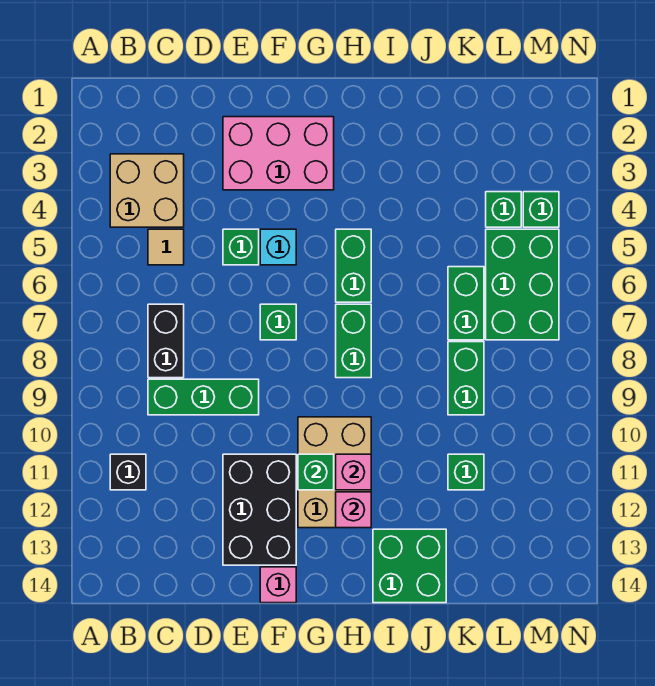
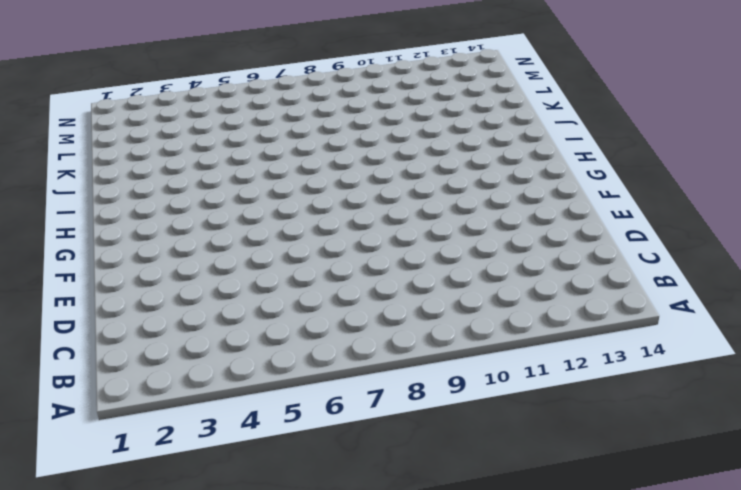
none -> tan 2x2 brick [110,154,184,227]
none -> black 1x1 brick [110,454,146,490]
none -> tan 1x1 tile [148,229,184,265]

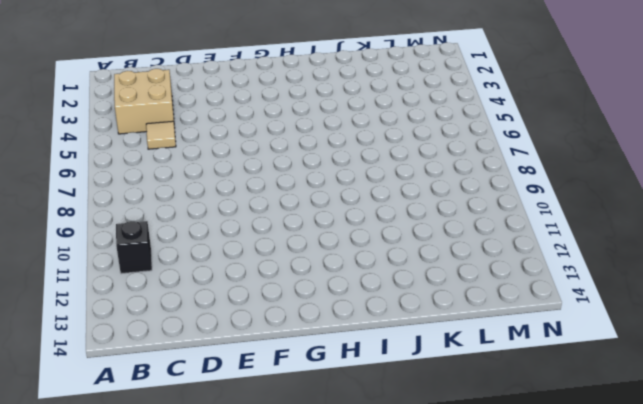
none -> black 1x2 brick [148,304,184,378]
none -> green 1x3 brick [148,379,259,415]
none -> pink 2x3 brick [223,117,334,190]

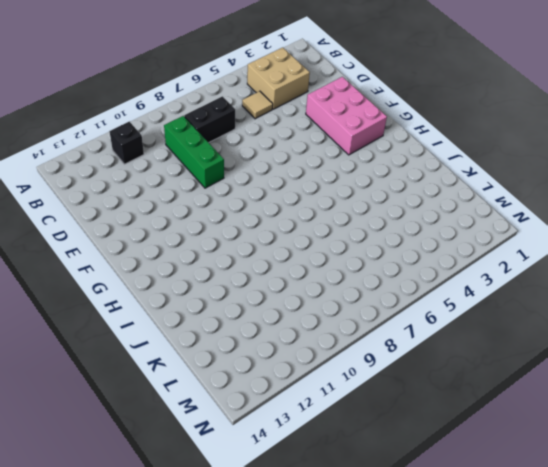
none -> green 1x1 brick [223,229,259,265]
none -> black 2x3 brick [223,454,296,565]
none -> cyan 1x1 brick [260,229,296,265]

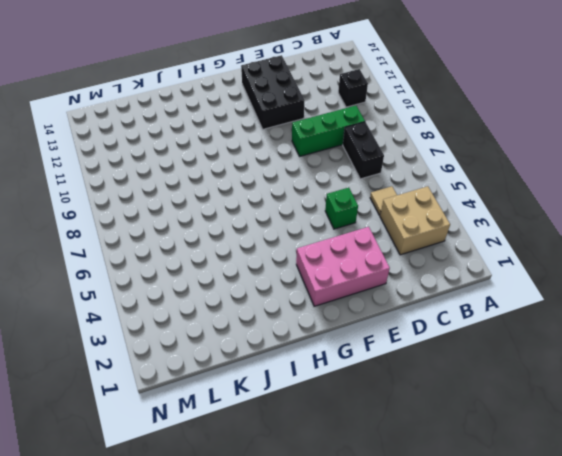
none -> cyan 1x1 brick [260,229,296,265]
none -> green 1x1 brick [260,304,296,340]
none -> pink 1x1 brick [260,567,296,603]

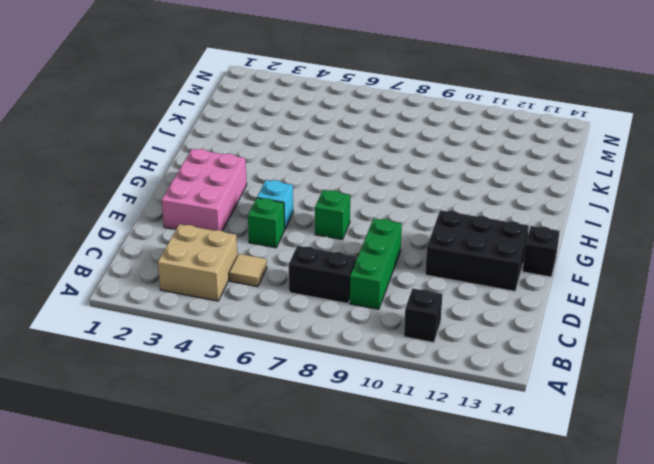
black 1x1 brick [522,226,560,277] -> pink 1x1 brick [260,567,296,603]
none -> tan 2x3 brick [298,417,371,528]
none -> green 1x2 brick [336,229,371,302]
none -> green 1x2 brick [336,304,371,378]

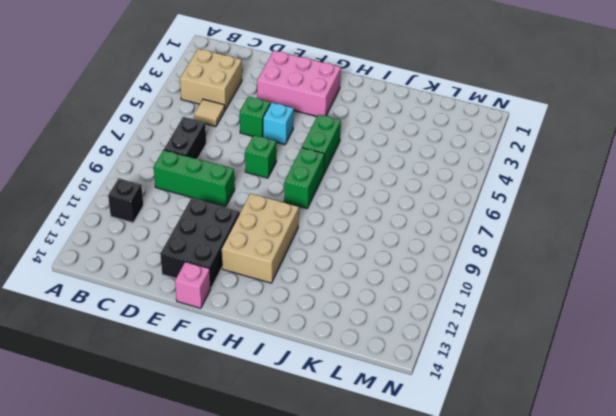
none -> green 2x2 brick [373,529,446,603]
none -> green 1x2 brick [448,267,484,340]
none -> green 1x2 brick [448,342,484,415]

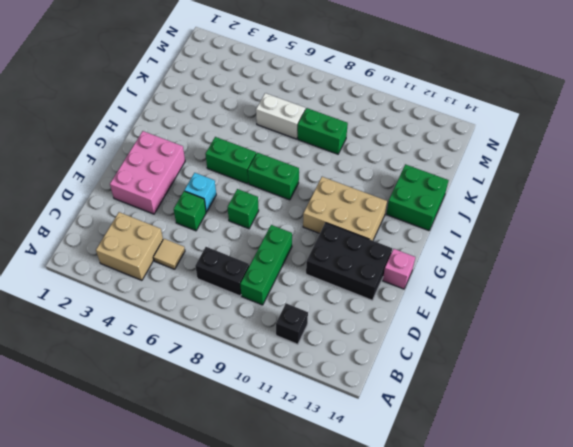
white 1x2 brick [256,93,305,139] -> green 1x2 brick [448,267,484,340]
none -> green 1x1 brick [448,454,484,490]
none -> green 1x1 brick [486,192,521,227]
none -> green 2x3 brick [486,229,559,340]

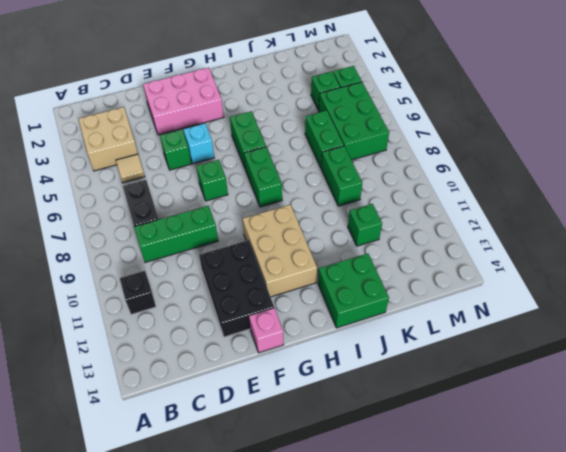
none -> green 1x1 brick [298,454,334,490]
none -> pink 1x1 brick [336,454,371,490]
none -> pink 1x1 brick [336,492,371,528]

